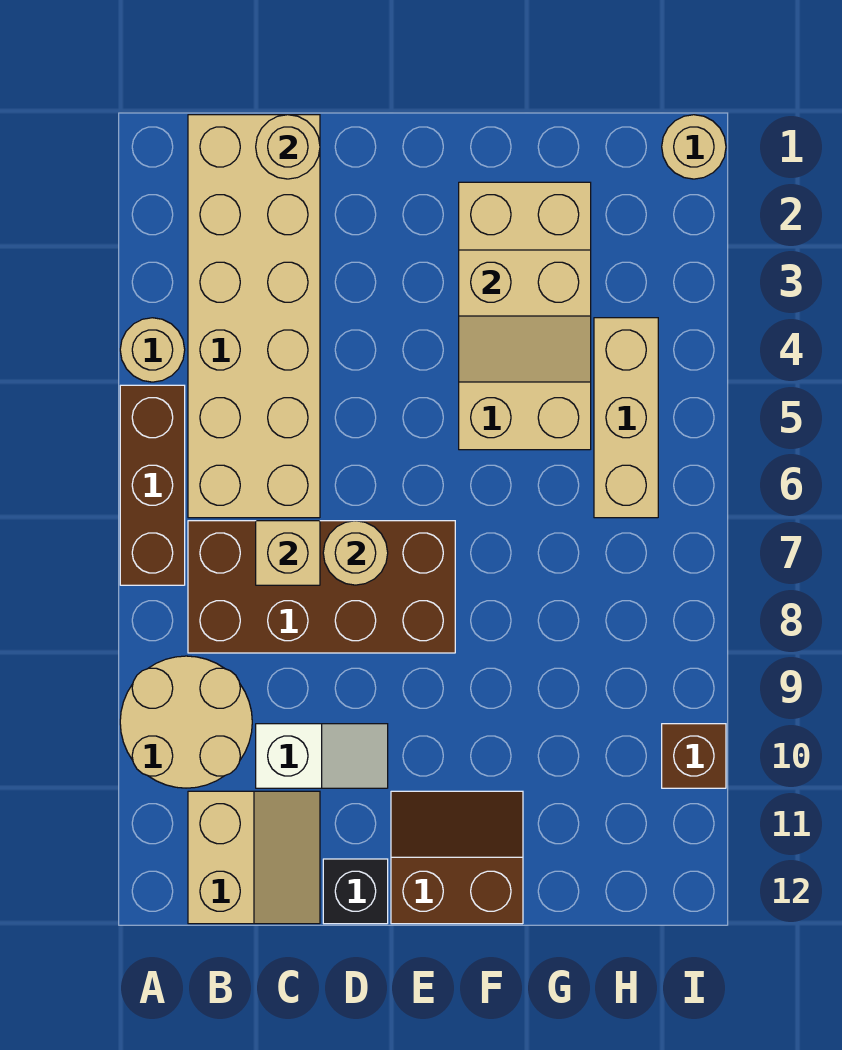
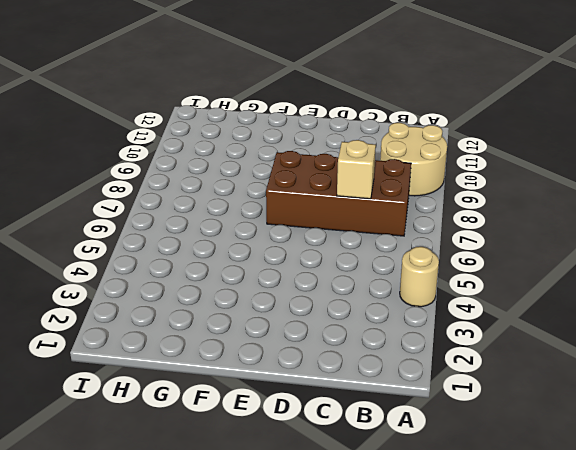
none -> brown 1x3 brick [120,385,185,585]
none -> tan 2x6 brick [188,115,320,518]
none -> tan 2x2 slope [188,791,320,924]

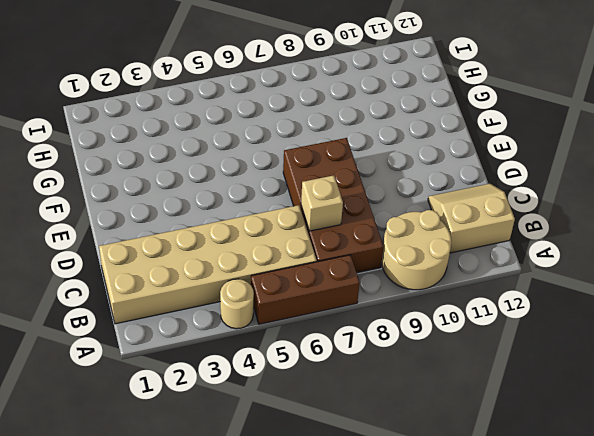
none -> white 1x2 slope [256,724,388,788]
none -> black 1x1 brick [323,859,388,924]
none -> brown 2x2 slope [391,791,523,924]

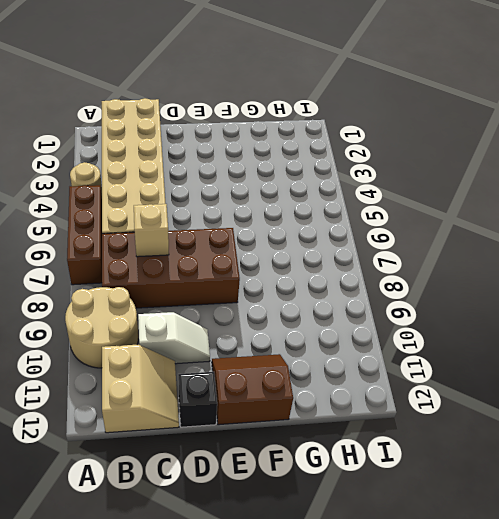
none -> tan 2x4 brick [459,182,591,450]
none -> tan 1x3 brick [594,318,658,518]
none -> tan 1x1 round brick [662,115,726,179]

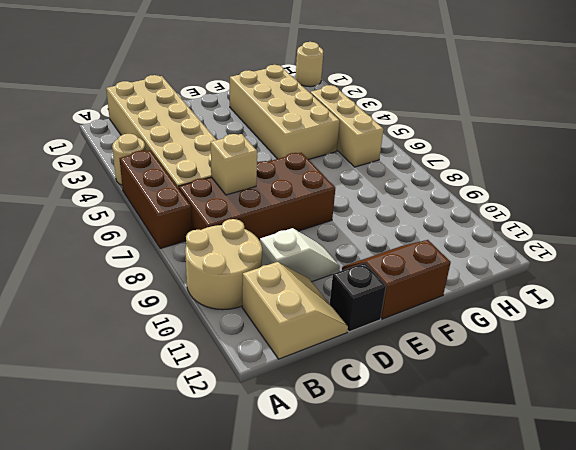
none -> brown 1x1 brick [662,724,726,788]
none -> tan 1x1 round brick [256,115,320,179]
none -> tan 1x1 round brick [323,521,388,585]

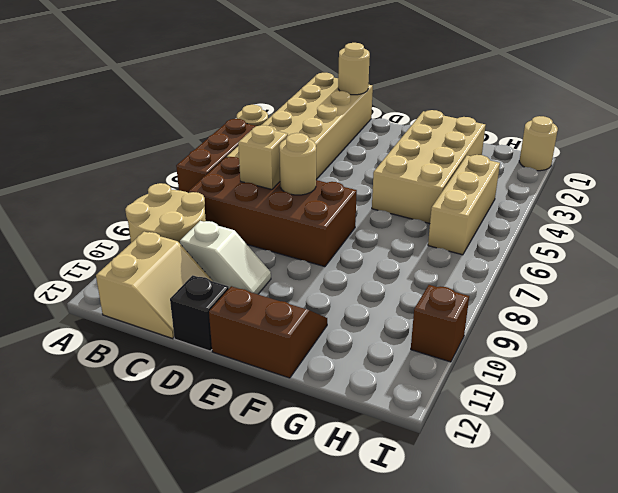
none -> tan 2x2 slope [459,250,591,382]

